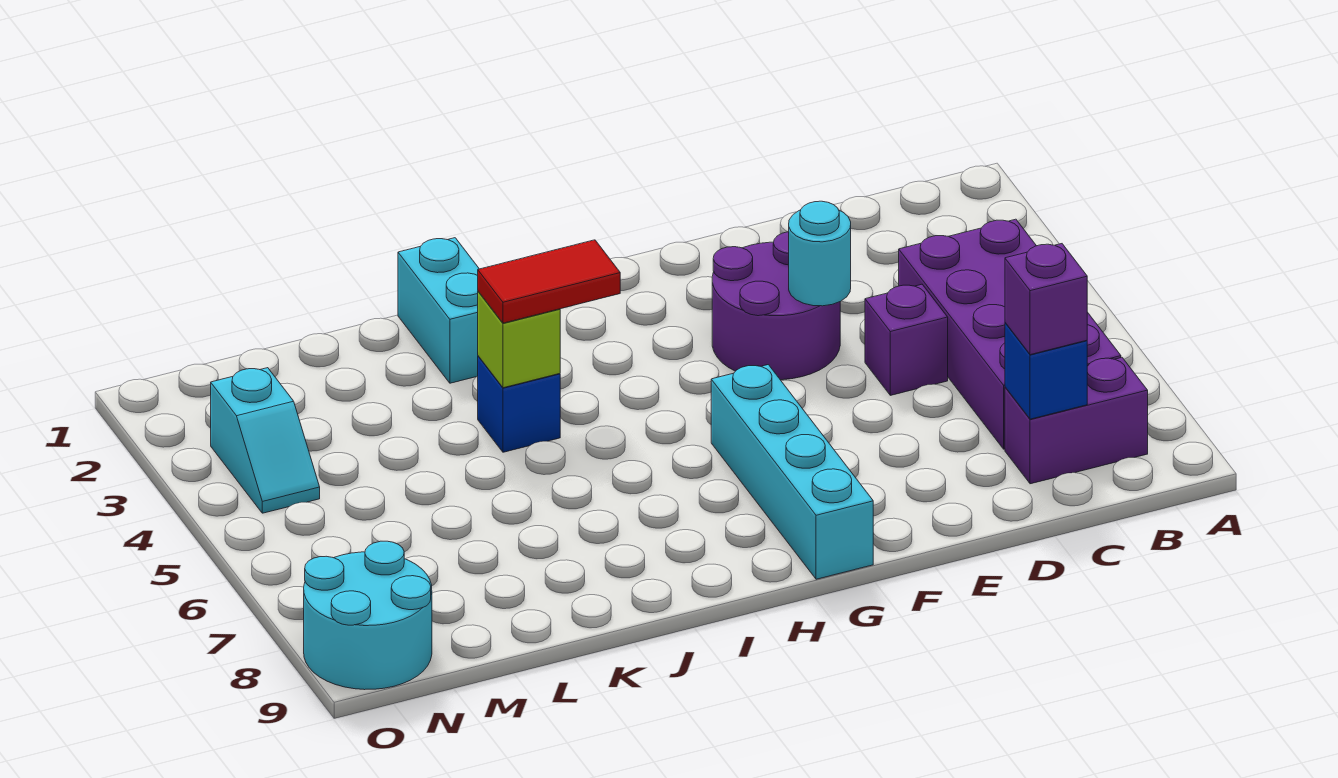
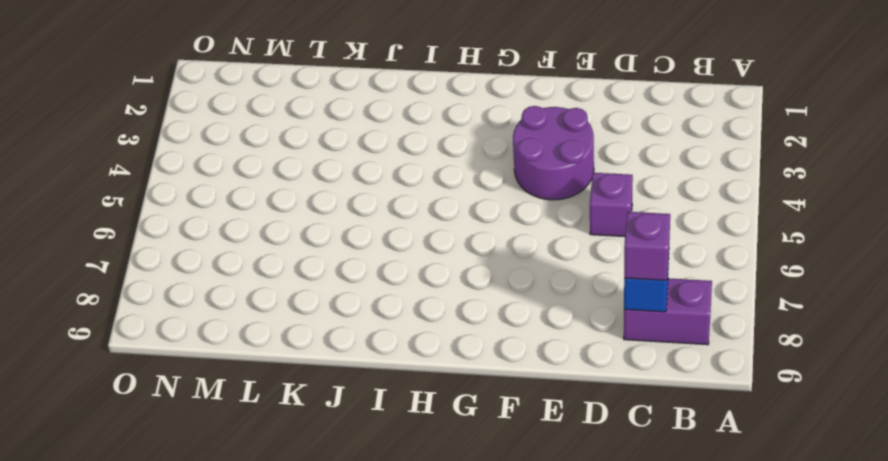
none -> purple 2x4 brick [899,219,1121,449]
none -> cyan 1x4 brick [711,365,873,579]
none -> cyan 1x2 brick [398,238,479,383]

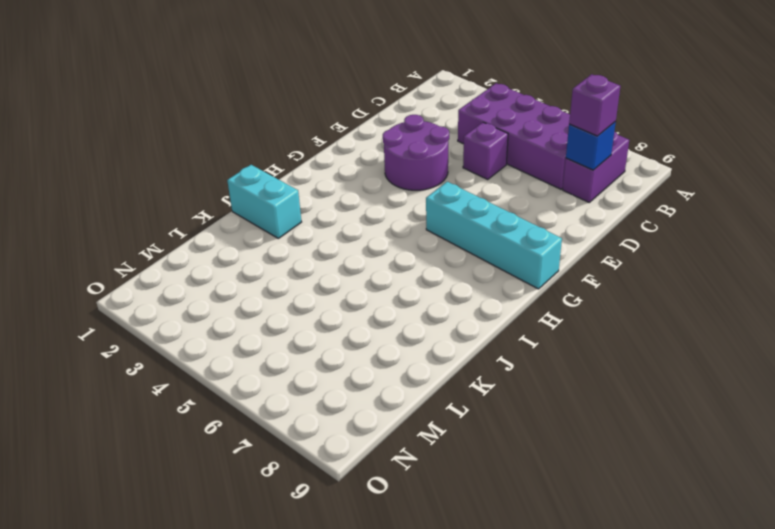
none -> blue 1x1 brick [478,356,560,452]
none -> cyan 1x2 slope [211,368,320,513]
none -> cyan 2x2 round brick [304,541,432,690]

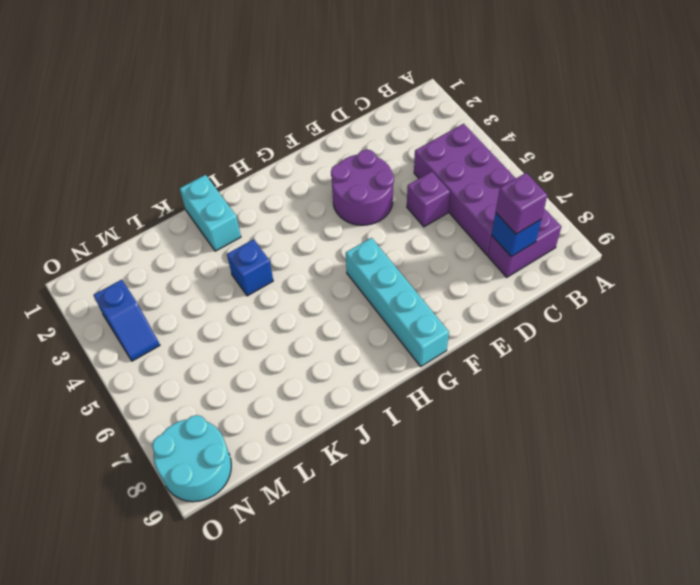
blue 1x2 slope [94,280,160,361] -> cyan 1x2 slope [211,368,320,513]
none -> cyan 1x1 round brick [789,201,851,306]
none -> lime 1x1 brick [478,291,560,388]
none -> red 1x2 tile [478,240,620,323]

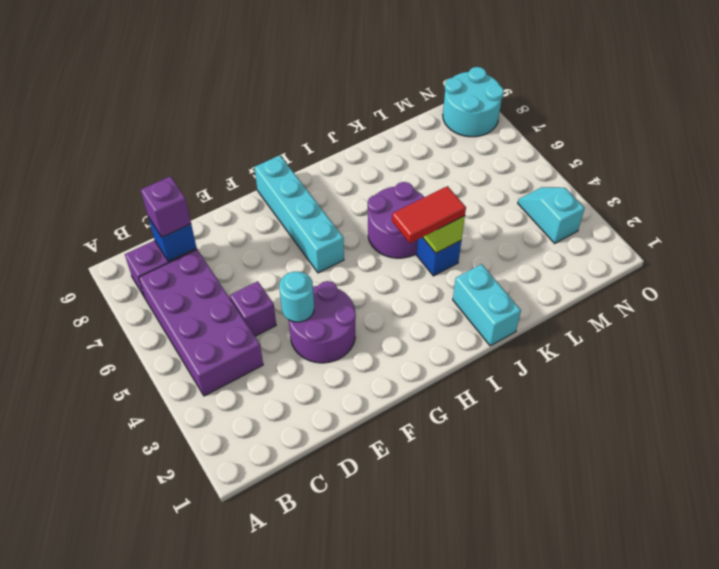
purple 2x2 round brick [368,182,424,258] -> none

